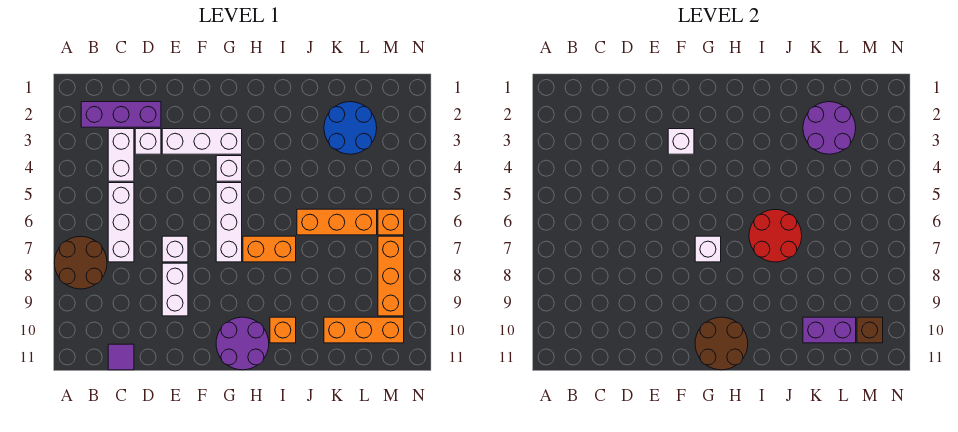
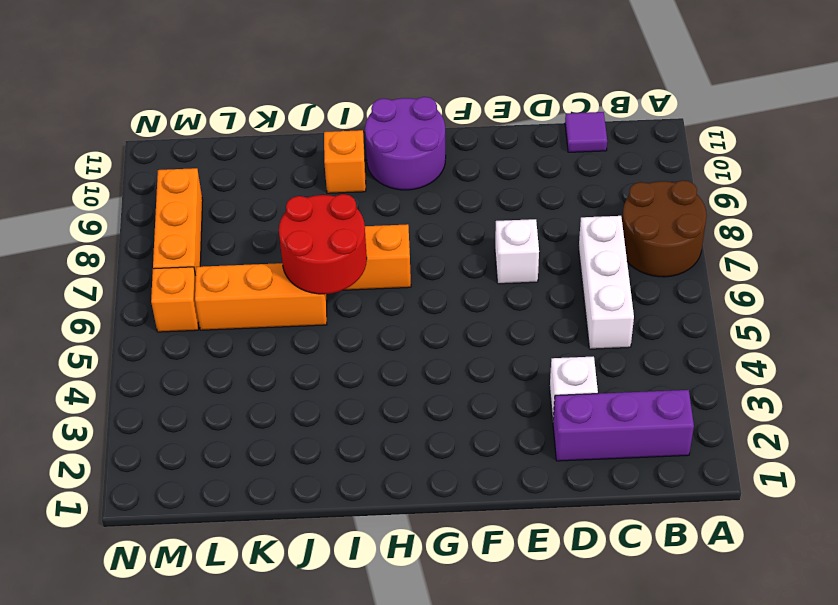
none -> white 1x2 brick [108,129,134,181]
none -> white 1x3 brick [162,129,242,154]
none -> white 1x2 brick [162,263,188,316]

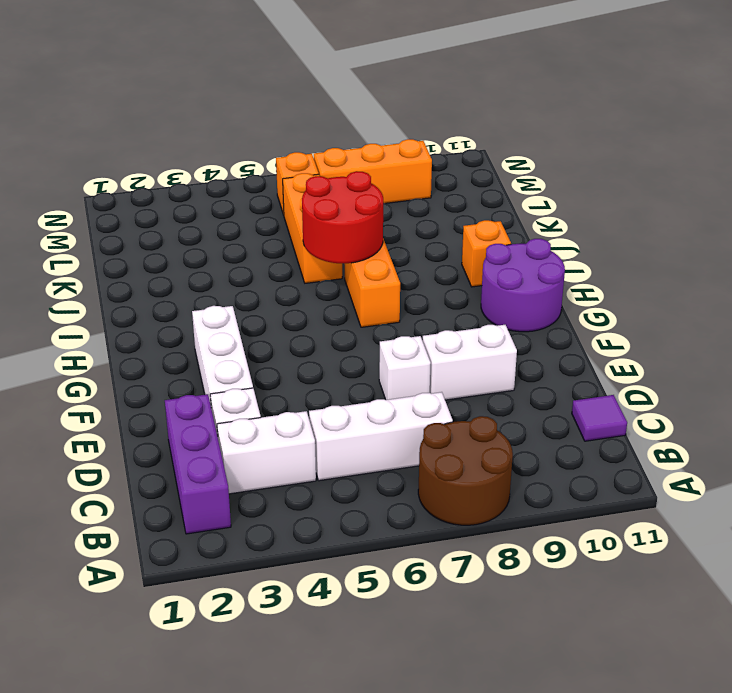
none -> white 1x1 brick [216,156,242,181]
none -> white 1x3 brick [216,183,242,262]
none -> blue 2x2 round brick [324,102,377,154]

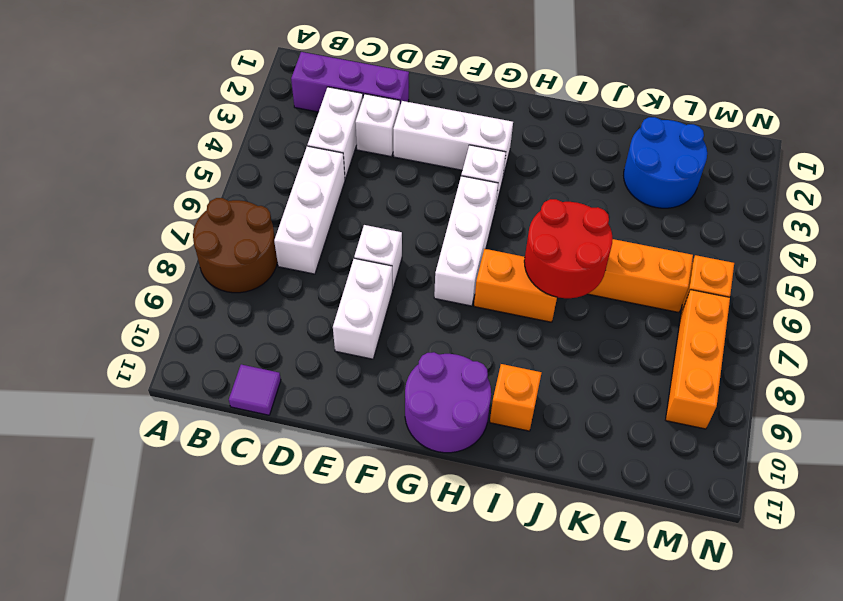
none -> orange 1x3 brick [324,317,404,343]
none -> white 1x1 brick [668,129,694,154]
none -> white 1x1 brick [695,236,721,262]

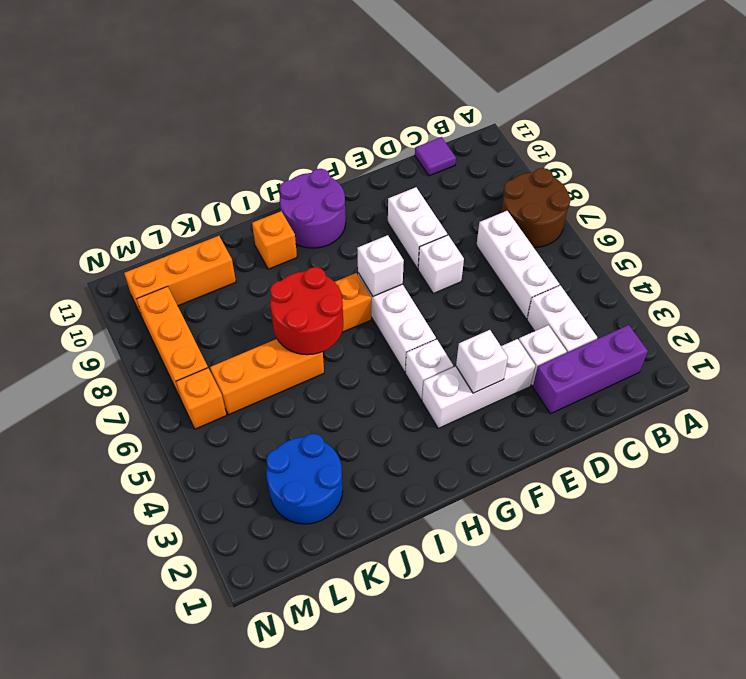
none -> brown 2x2 round brick [695,317,748,370]
none -> purple 2x2 round brick [803,102,856,154]
none -> purple 1x2 brick [803,317,856,343]

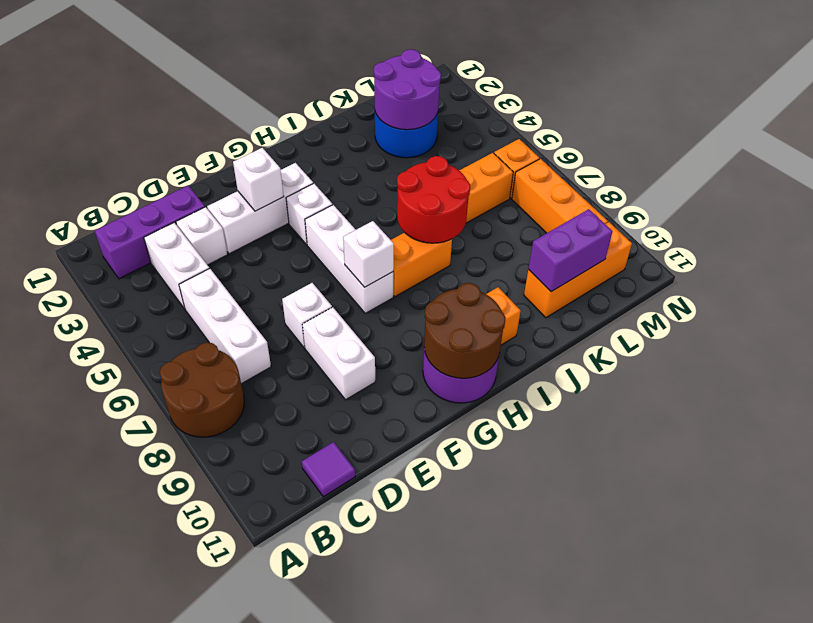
none -> brown 1x1 brick [857,317,883,343]

